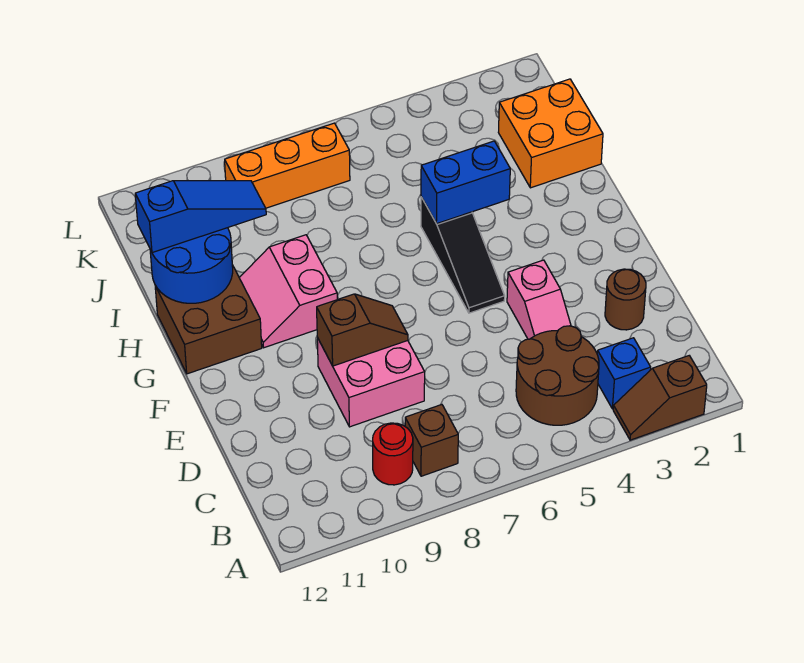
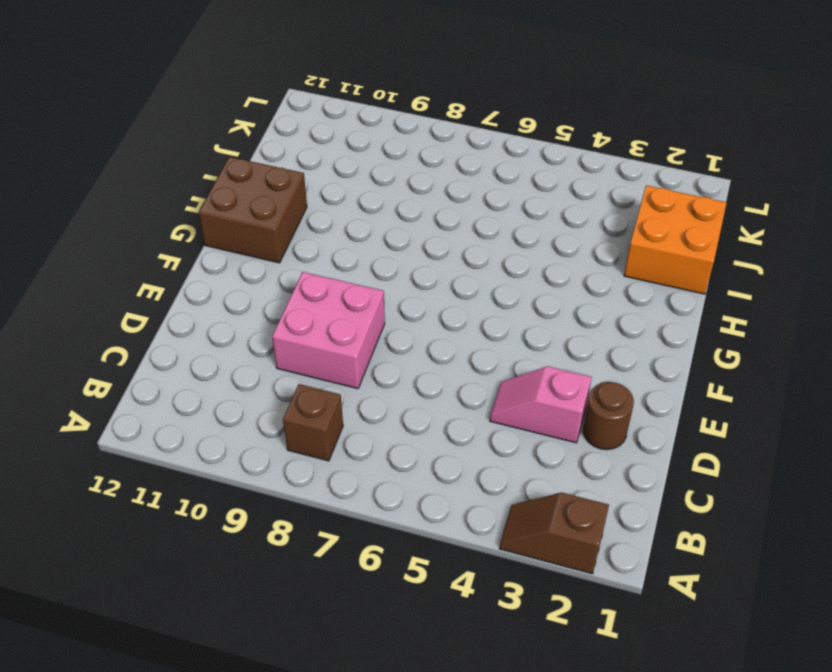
pink 1x2 slope [490,366,592,443] -> pink 1x2 slope turned to [507,260,571,339]
none -> blue 1x1 brick [597,338,651,409]
none -> brown 2x2 round brick [516,326,599,425]
none -> red 1x1 round brick [373,423,413,485]

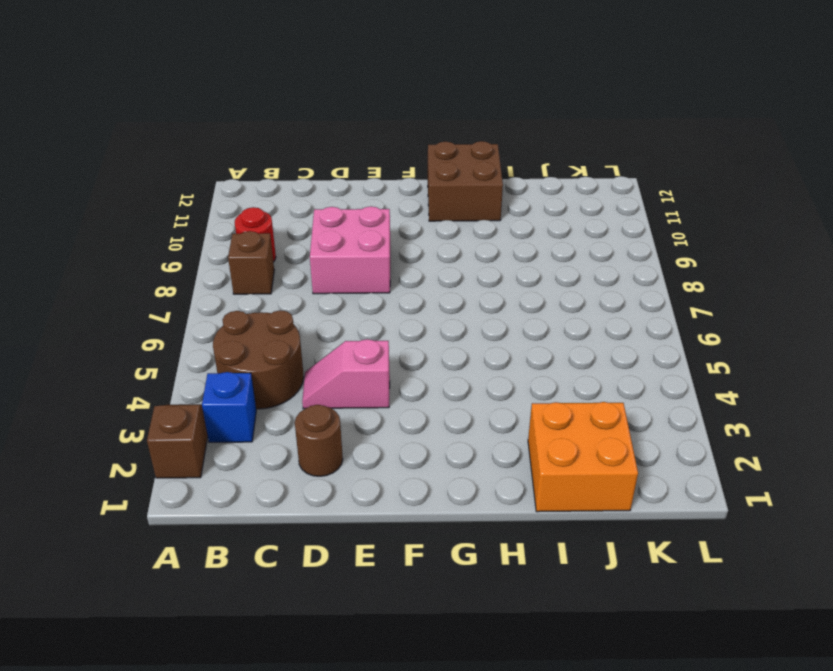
none -> black 1x3 slope [421,197,505,313]
none -> pink 2x2 slope [239,235,337,348]
none -> orange 1x3 brick [225,123,350,208]

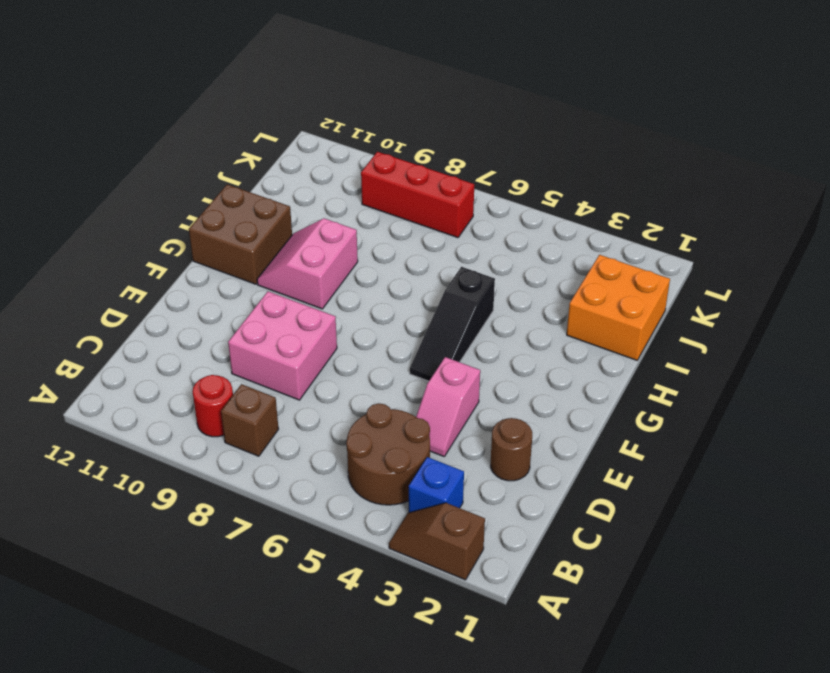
red 1x3 brick [361,152,474,238] -> orange 1x3 brick [225,123,350,208]
none -> brown 1x2 slope [317,294,408,366]
none -> blue 1x2 brick [421,141,510,224]
none -> blue 2x2 round brick [150,228,233,303]

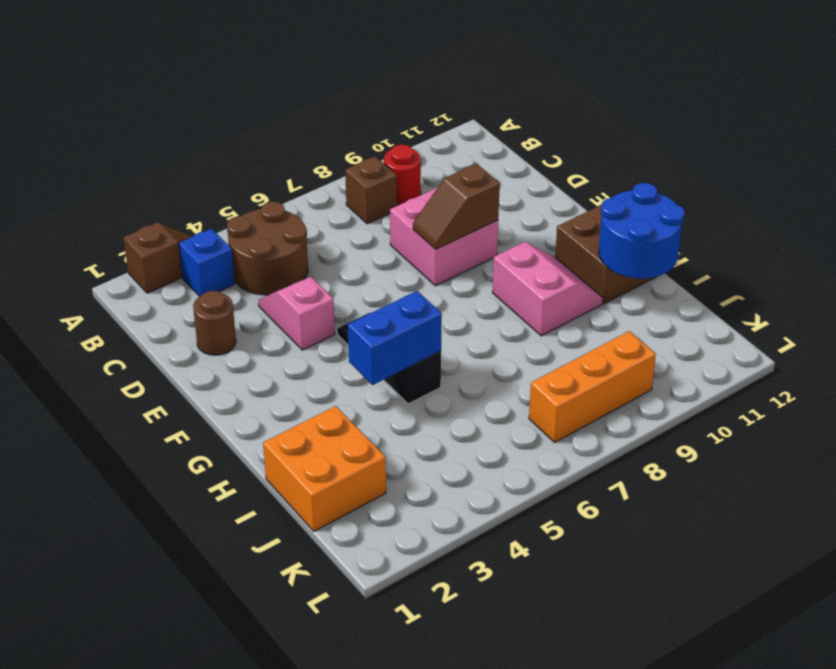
none -> blue 1x3 slope [135,181,266,253]

